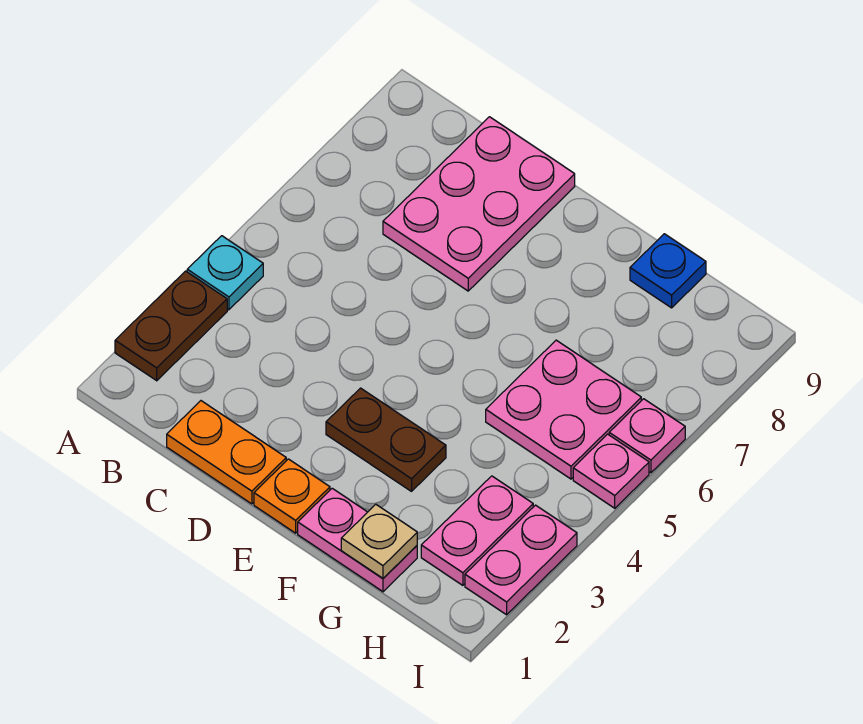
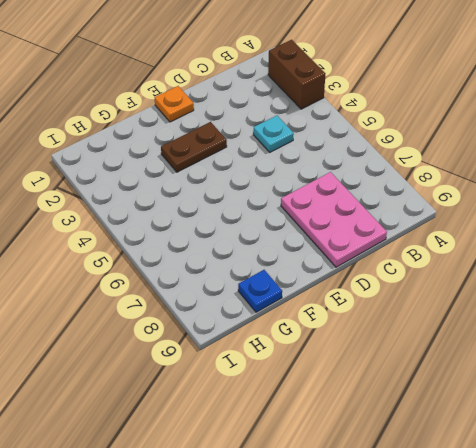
brown 1x2 brick [268,40,325,109] -> brown 1x2 plate [115,271,227,381]
cyan 1x1 plate [253,115,294,152] -> cyan 1x1 plate moved to [187,236,263,310]
none -> orange 1x2 plate [167,401,286,504]
none -> pink 1x2 plate [298,488,417,592]
none -> pink 2x2 plate [486,340,641,479]

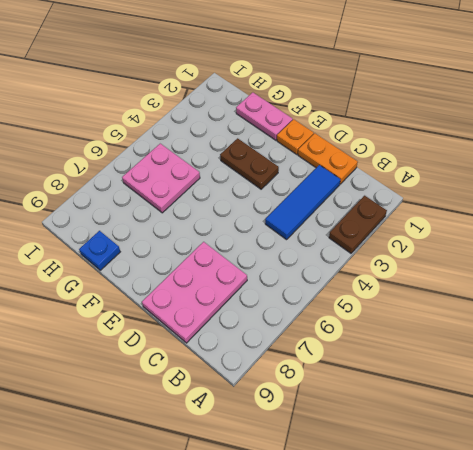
blue 1x3 tile [265,165,340,240] -> none
none -> cyan 1x1 plate [187,236,263,310]
none -> pink 1x2 plate [421,476,533,585]
none -> pink 1x2 plate [465,505,577,615]

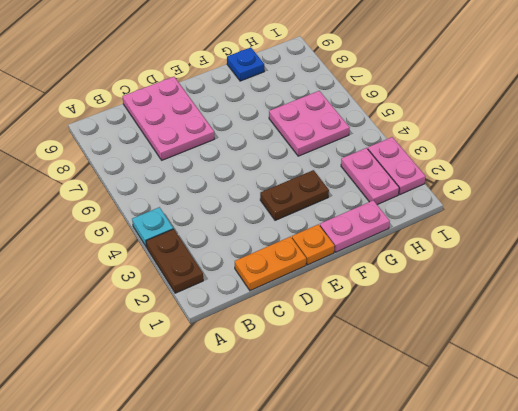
none -> pink 1x1 plate [573,434,649,508]
none -> pink 1x1 plate [609,399,685,473]
none -> tan 1x1 plate [341,504,417,578]

